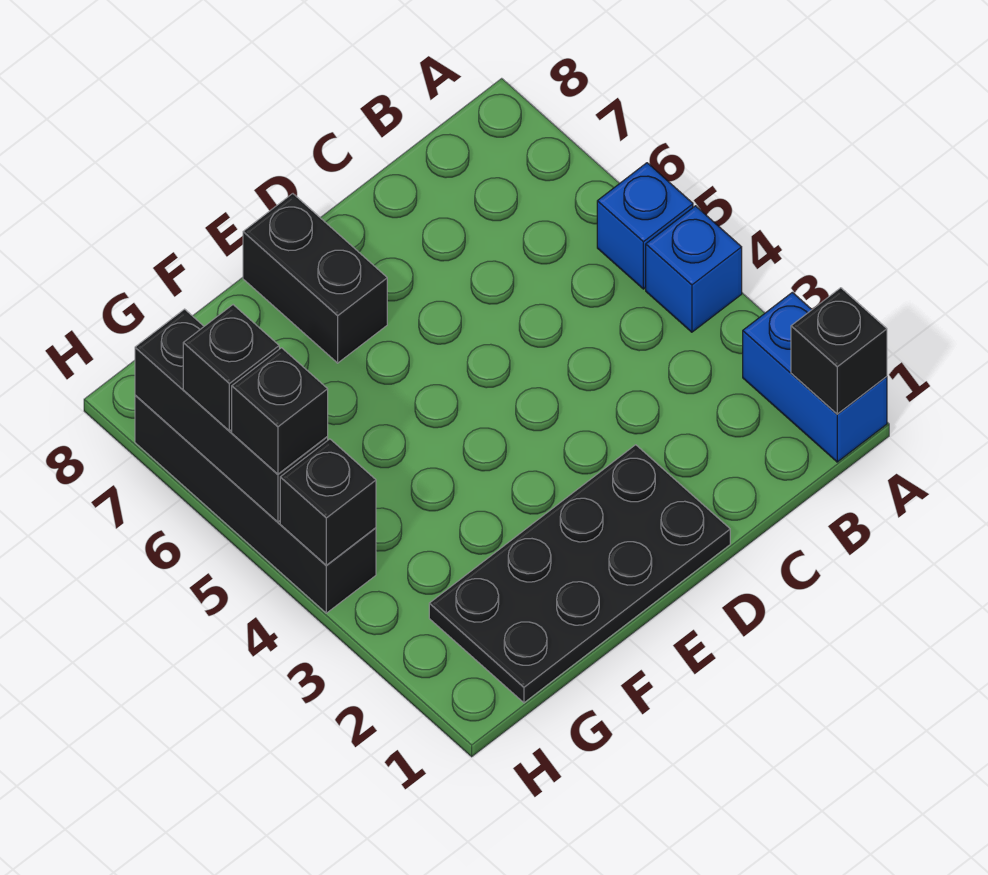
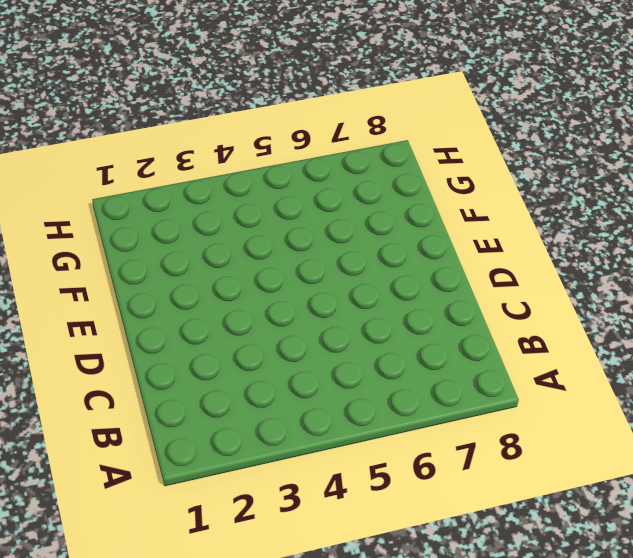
none -> blue 1x2 brick [743,292,887,462]
none -> blue 1x1 brick [646,206,742,332]

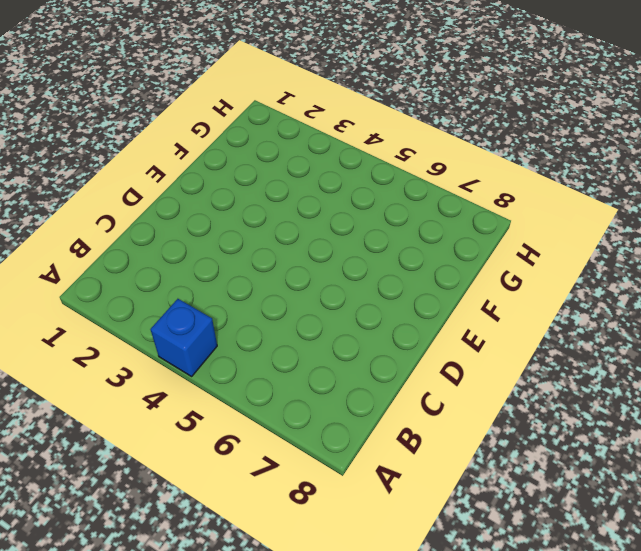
none -> blue 1x2 brick [743,292,887,462]
none -> blue 1x1 brick [597,163,693,289]

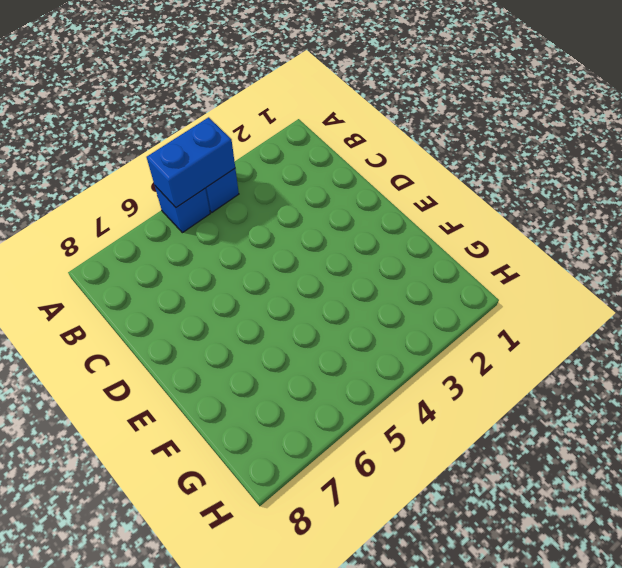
blue 1x2 brick [147,117,235,207] -> blue 1x2 brick moved to [743,292,887,462]
none -> black 2x4 plate [429,445,730,703]
none -> black 1x2 brick [243,194,387,363]

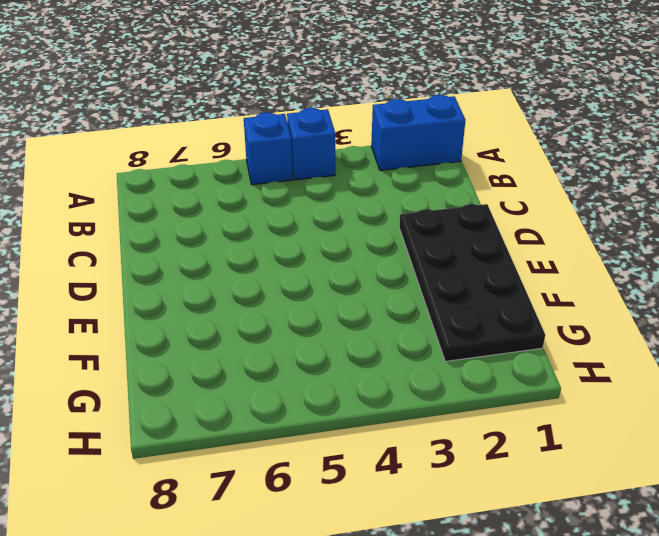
none -> black 1x2 brick [243,194,387,363]
none -> black 1x4 brick [135,395,376,613]

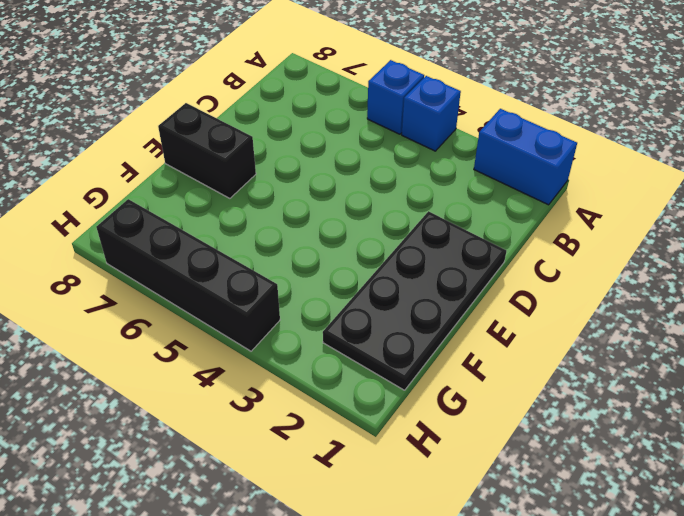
none -> black 1x1 brick [791,288,887,414]
none -> black 1x1 brick [280,439,376,565]

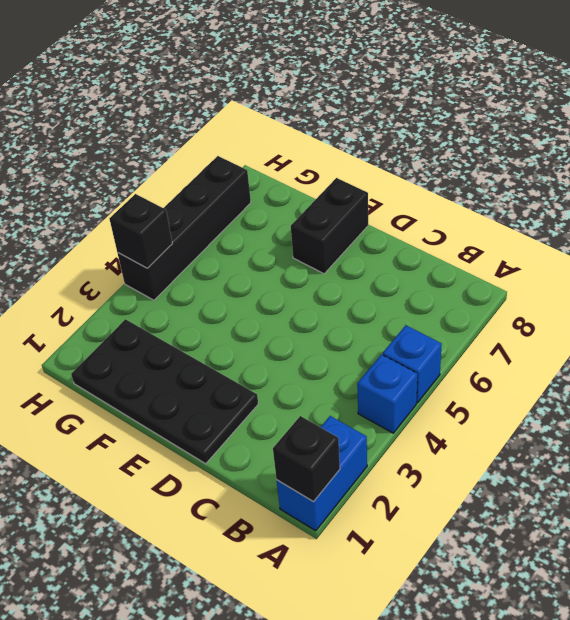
none -> black 1x3 brick [135,309,328,522]
none -> black 1x1 brick [232,348,328,474]

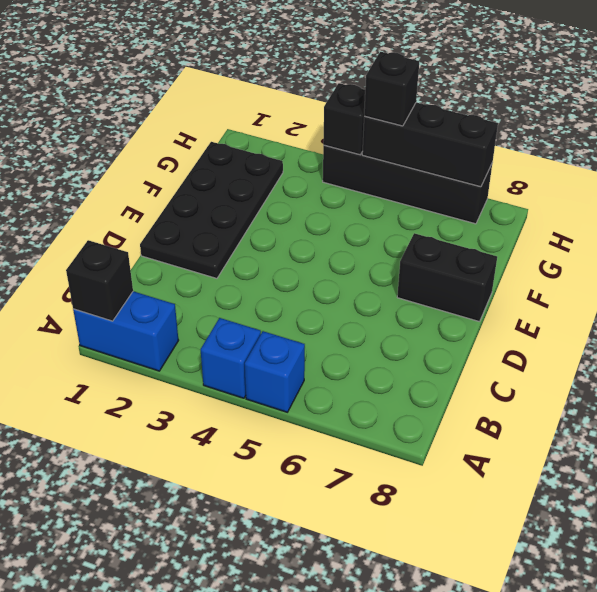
none -> black 1x1 brick [183,305,279,431]

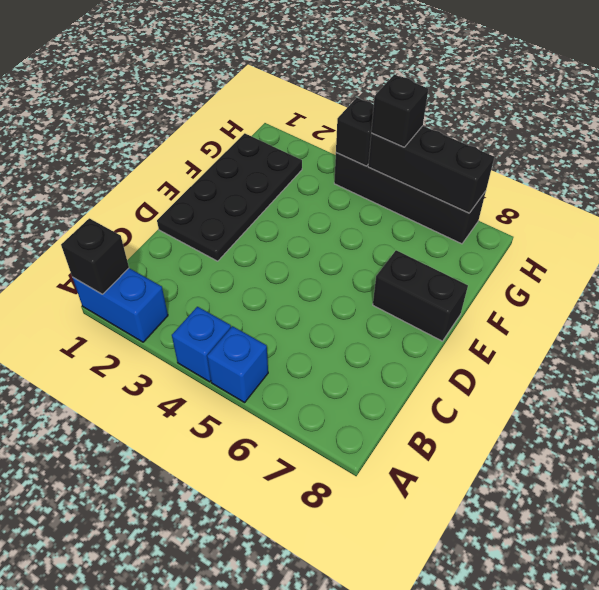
none -> black 1x1 brick [183,305,279,431]

